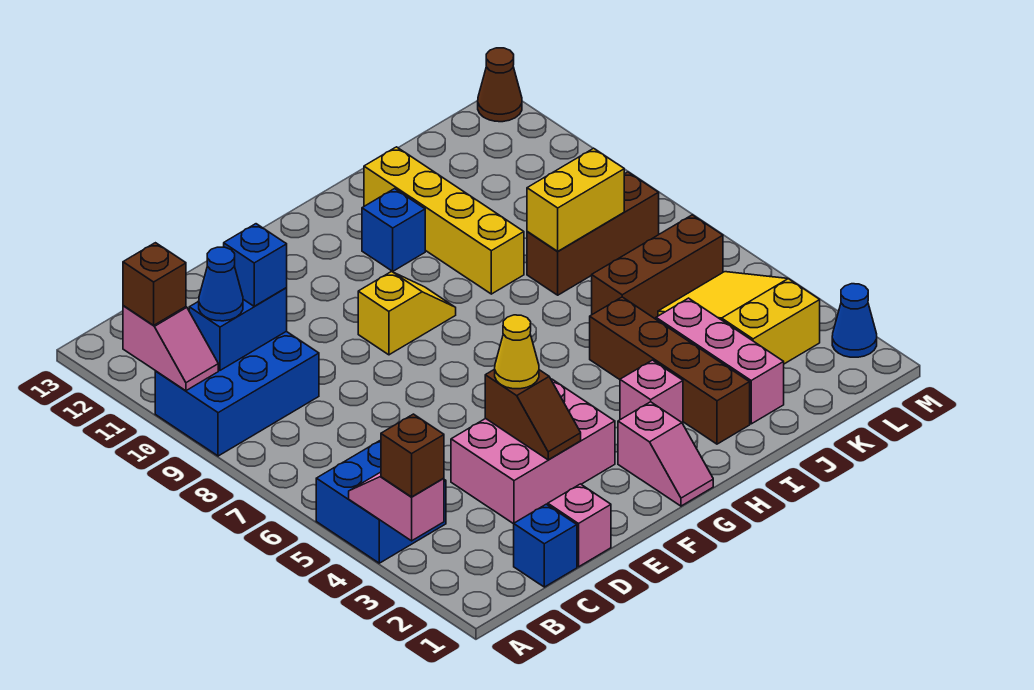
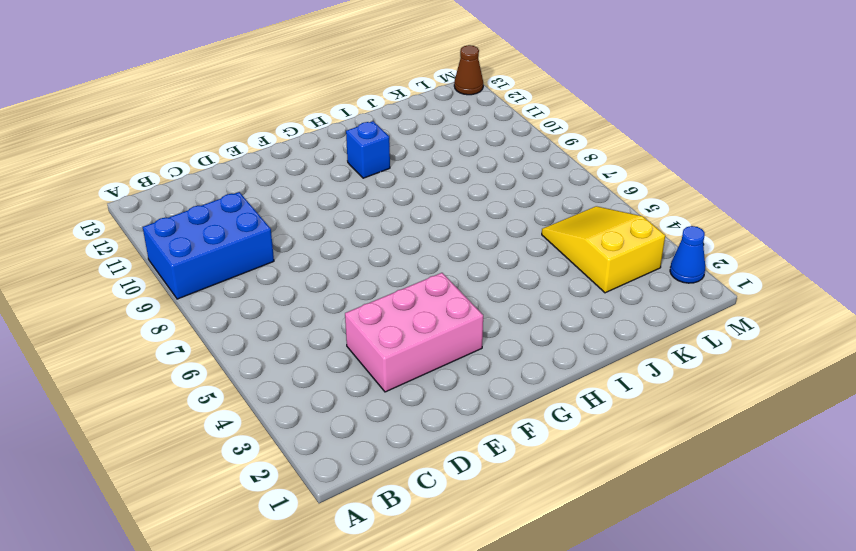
none -> blue 2x2 brick [316,440,446,563]
none -> blue 1x1 brick [514,504,577,587]
none -> pink 1x1 brick [547,484,611,567]

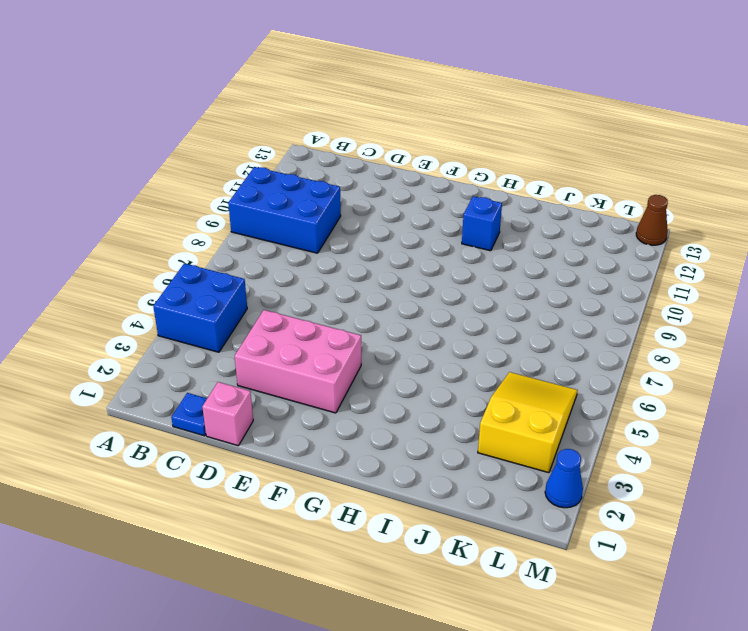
blue 1x1 plate [171,393,207,436] -> blue 1x1 brick [514,504,577,587]
none -> yellow 1x2 slope [358,272,456,355]
none -> pink 1x2 slope [618,402,713,506]
none -> pink 1x1 brick [620,360,683,424]

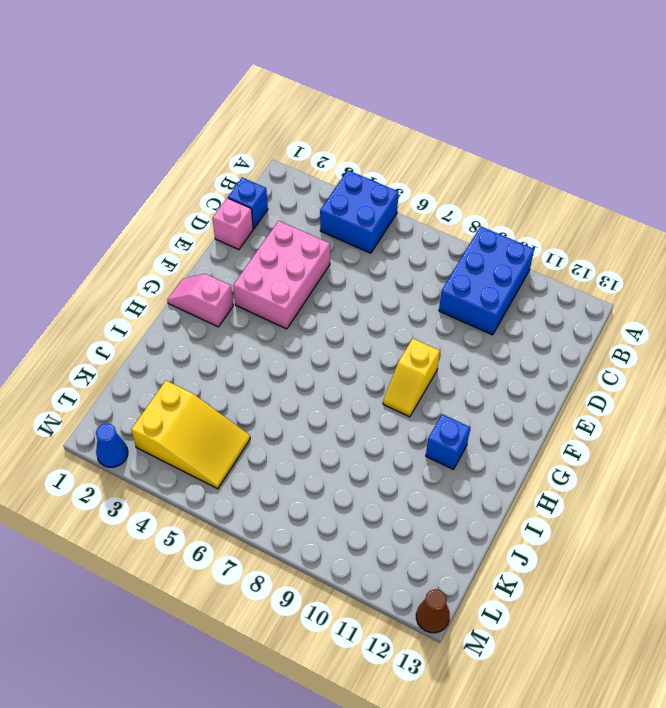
none -> pink 1x1 brick [620,360,683,424]
none -> brown 1x4 brick [590,297,750,444]
none -> yellow 1x4 brick [364,147,524,294]

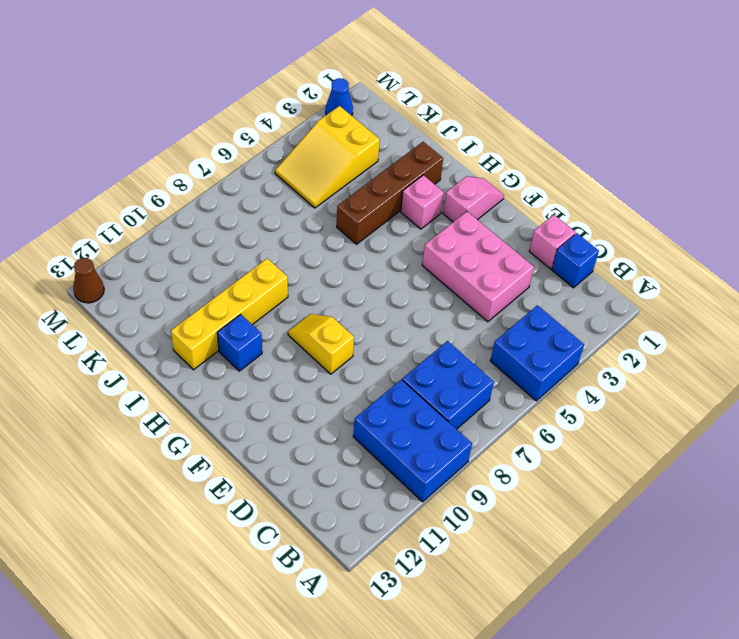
blue 2x2 brick [402,341,494,429] -> none
none -> pink 1x3 brick [656,298,784,424]
none -> brown 1x3 brick [592,215,723,319]
none -> brown 1x3 brick [527,172,659,295]

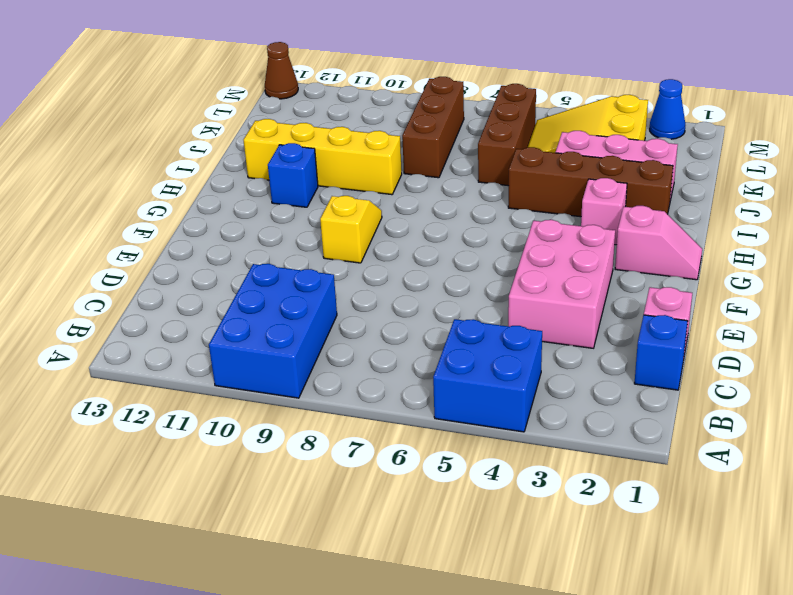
none -> pink 1x2 slope [349,472,444,541]
none -> pink 1x2 slope [123,306,218,391]
none -> blue 1x2 brick [189,288,287,370]

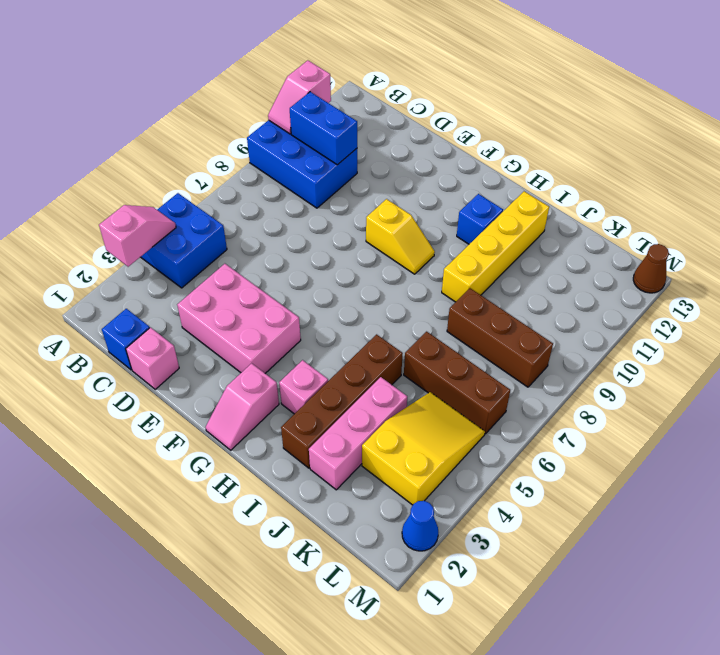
none -> brown 1x2 slope [485,369,581,460]
none -> yellow 1x2 brick [527,148,624,251]
none -> brown 1x1 brick [381,414,444,497]

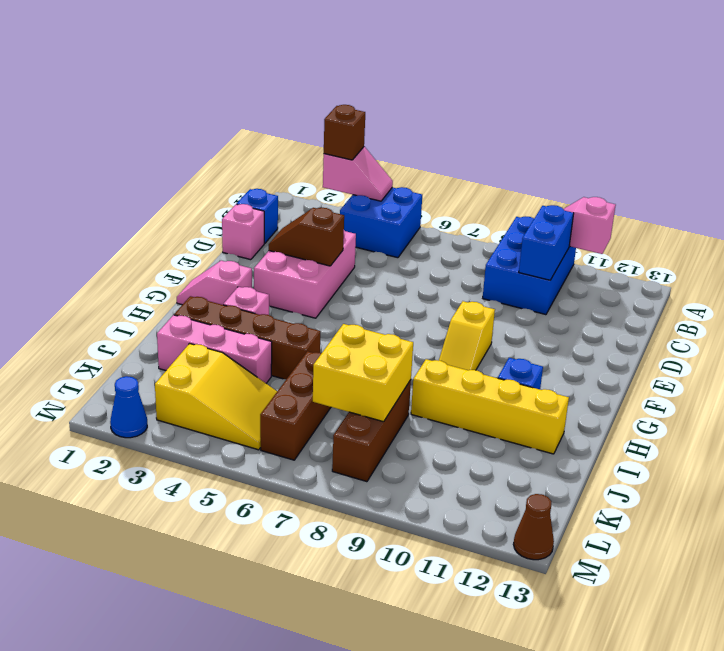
yellow 2x2 brick [313,324,413,422] -> yellow 1x2 brick [527,148,624,251]
none -> brown 1x1 brick [123,243,186,325]
none -> blue 1x1 cone [199,247,243,321]
none -> blue 1x1 brick [224,224,287,306]

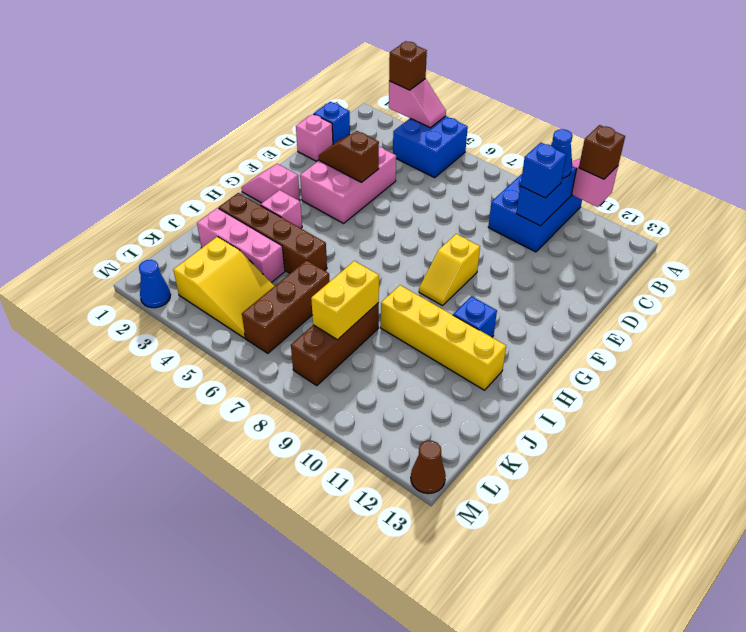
none -> yellow 1x1 cone [495,315,539,389]

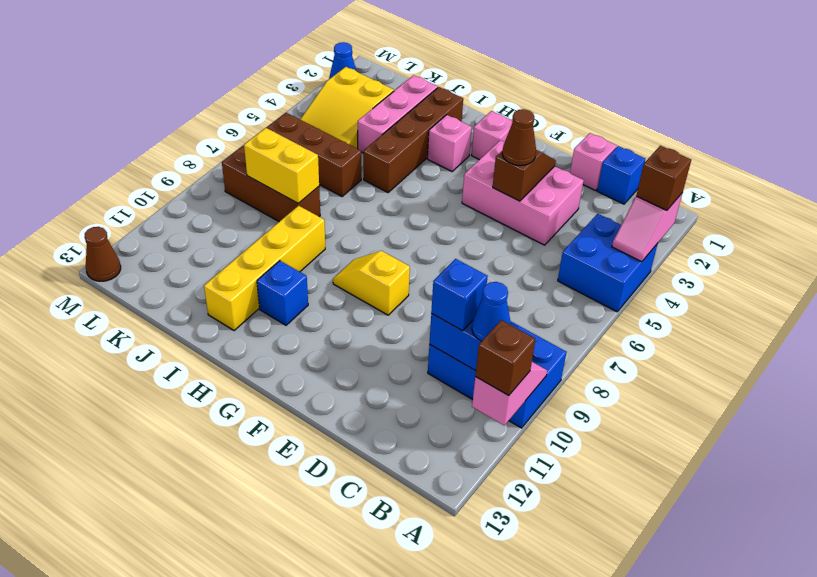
brown 1x1 cone [502,109,536,166] -> yellow 1x1 cone [495,315,539,389]

